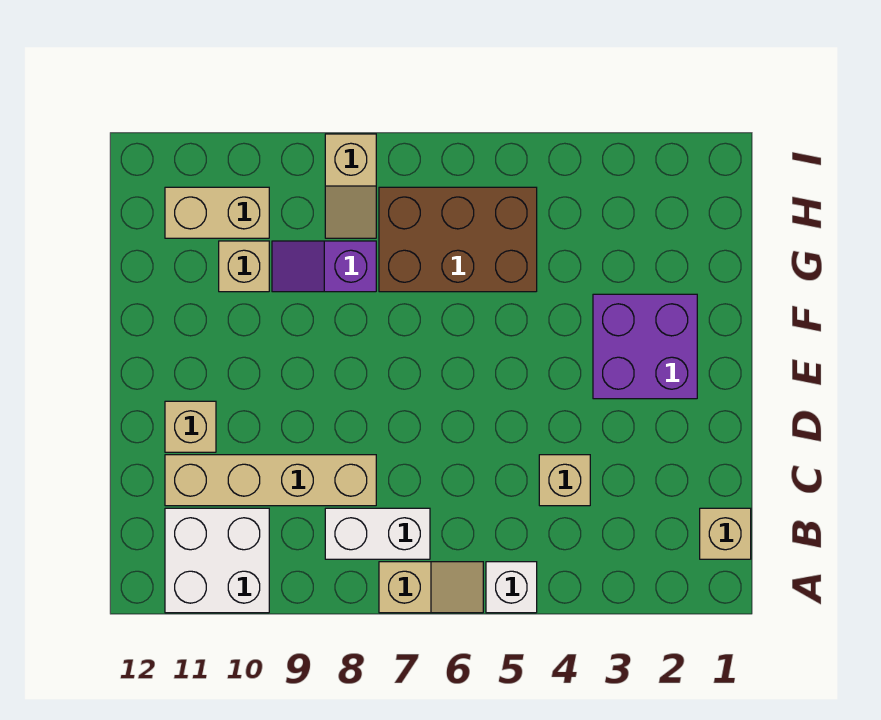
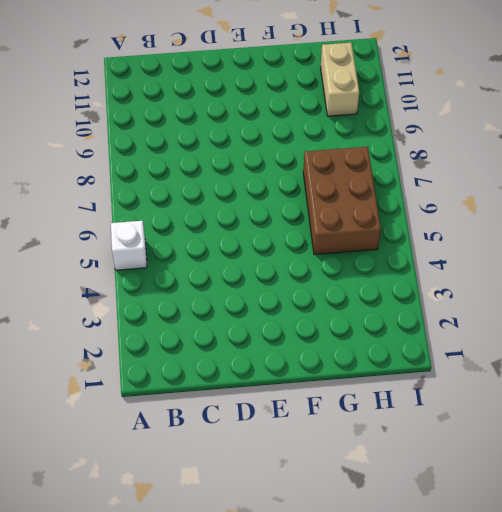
none -> tan 1x2 slope [379,562,483,613]
none -> white 2x2 brick [165,508,269,613]
none -> tan 1x1 brick [700,508,751,559]

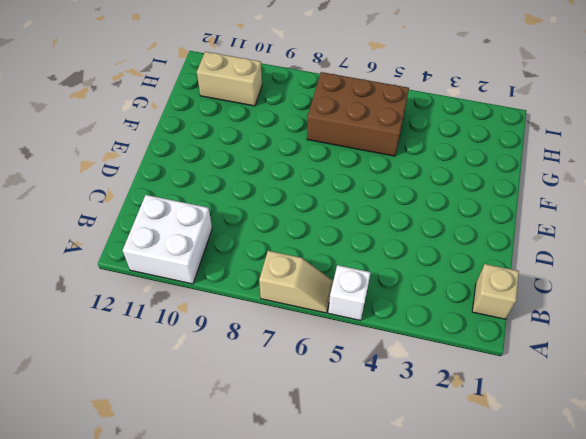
none -> white 1x2 brick [325,508,430,559]
none -> tan 1x1 brick [539,455,590,506]
none -> tan 1x4 brick [165,455,376,506]

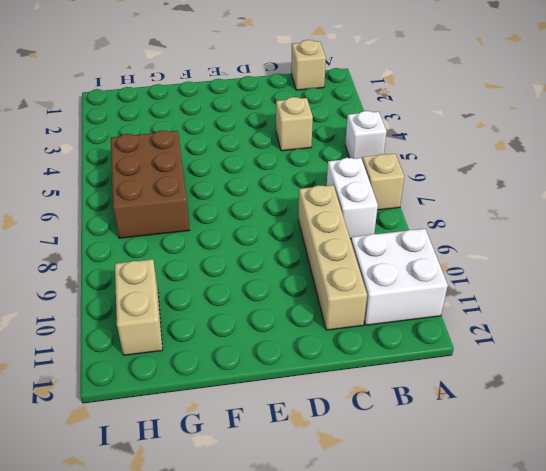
none -> tan 1x1 brick [165,401,216,452]
none -> purple 2x2 brick [593,294,697,399]
none -> purple 1x2 slope [272,241,376,292]

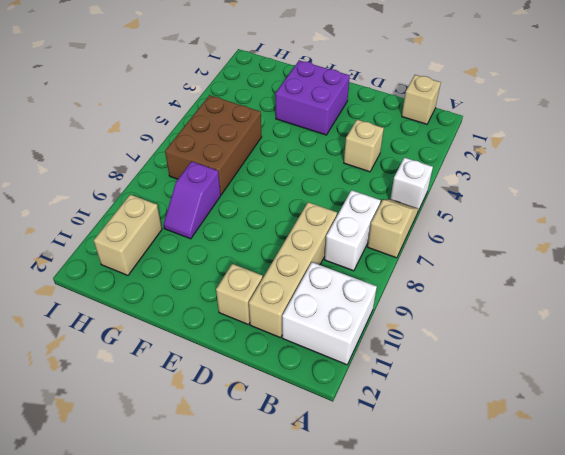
none -> tan 1x1 brick [219,241,269,292]
none -> tan 1x2 slope [325,134,376,238]

